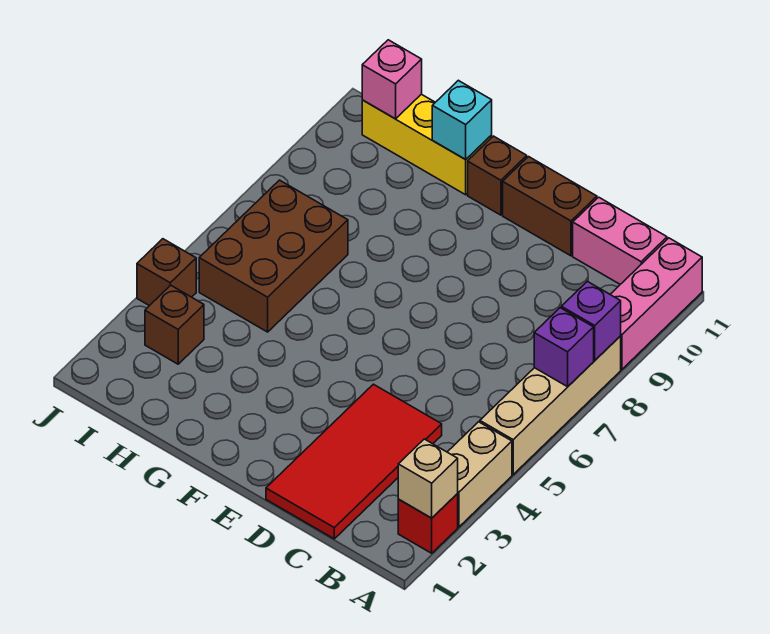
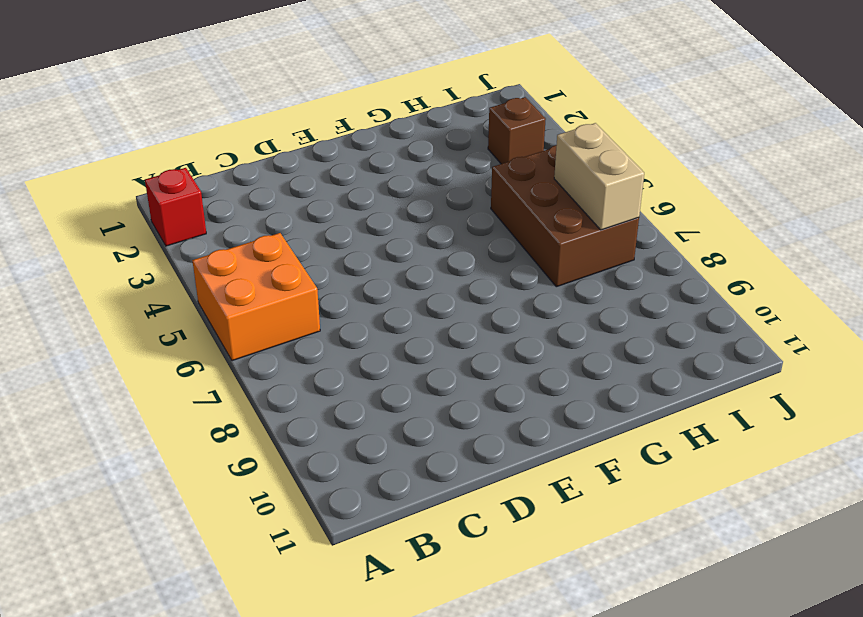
orange 2x2 brick [192,233,320,361] -> tan 1x4 brick [480,336,621,474]
tan 1x2 brick [554,123,644,230] -> tan 1x2 brick moved to [448,422,512,527]
none -> pink 1x3 brick [610,238,702,369]
none -> pink 1x2 brick [573,197,667,284]
none -> red 2x4 tile [266,384,442,539]

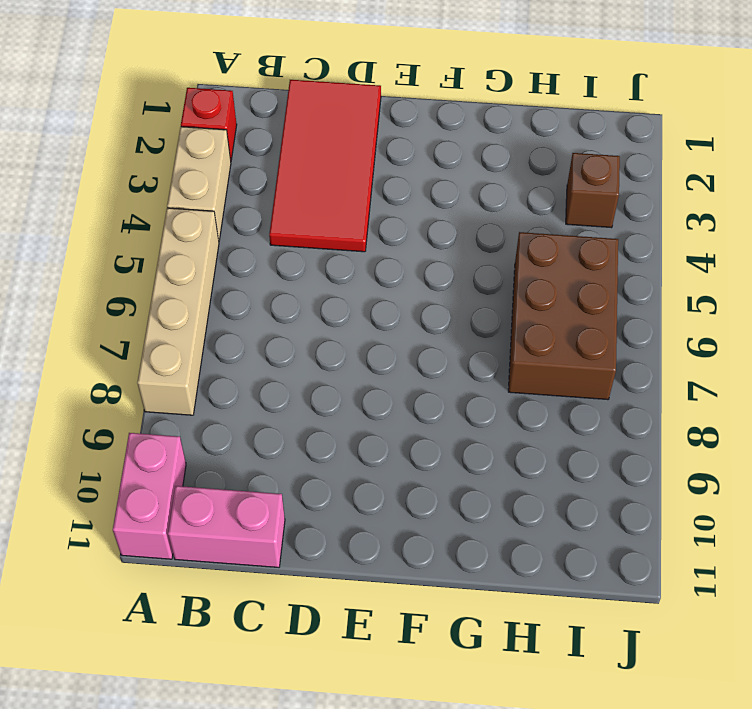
pink 1x2 brick [113,433,186,559] -> pink 1x3 brick [610,238,702,369]
none -> brown 1x2 brick [503,157,597,256]
none -> brown 1x1 brick [468,136,527,215]
none -> yellow 1x3 brick [362,94,492,195]

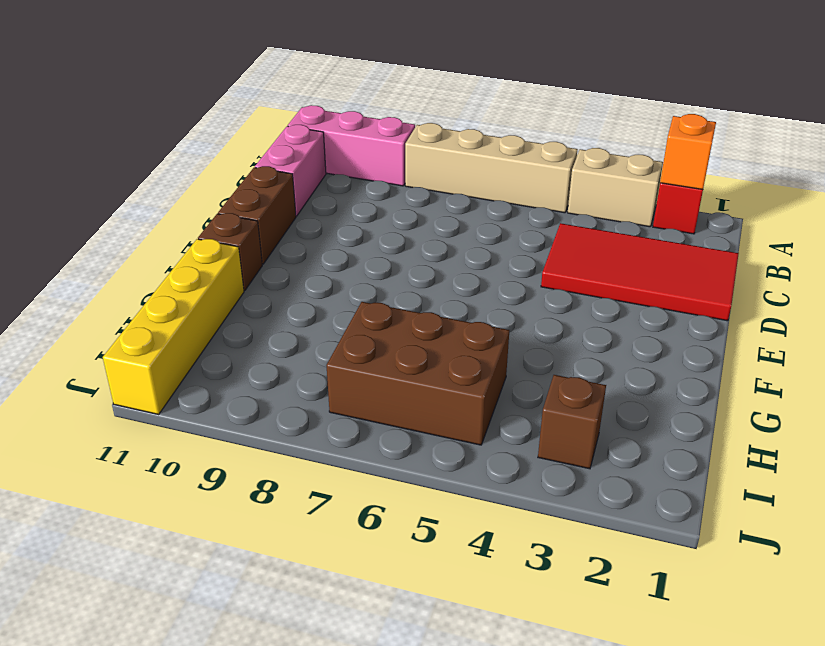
orange 1x1 brick [660,114,716,189] -> tan 1x1 brick [398,439,458,518]
yellow 1x4 brick [103,239,244,414] -> yellow 1x3 brick [362,94,492,195]
none -> brown 1x1 brick [137,239,196,306]
none -> purple 1x1 brick [534,308,594,387]
none -> purple 1x1 brick [561,281,621,360]

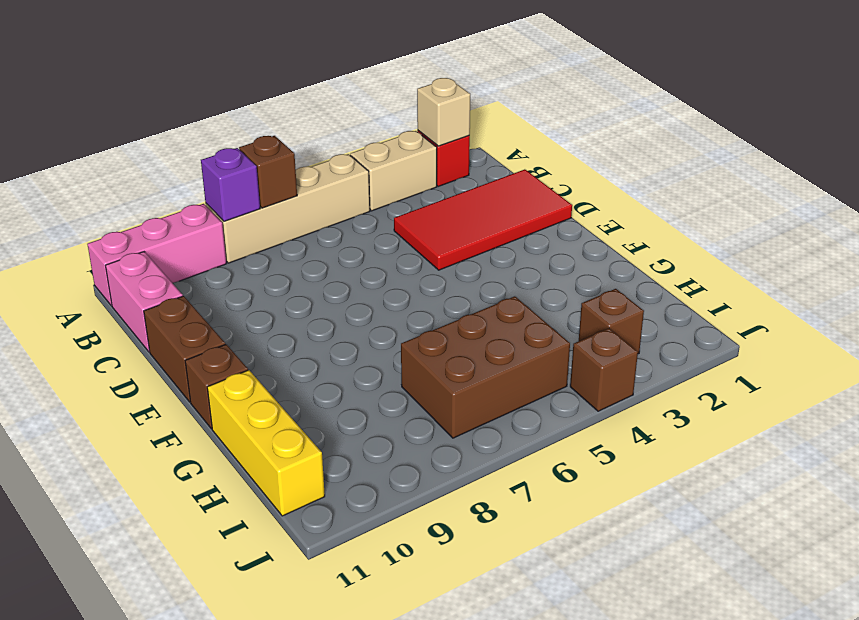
brown 1x1 brick [239,136,297,208] -> purple 1x1 brick [534,308,594,387]
none -> cyan 1x1 brick [432,80,492,160]
none -> pink 1x1 brick [362,40,422,119]

